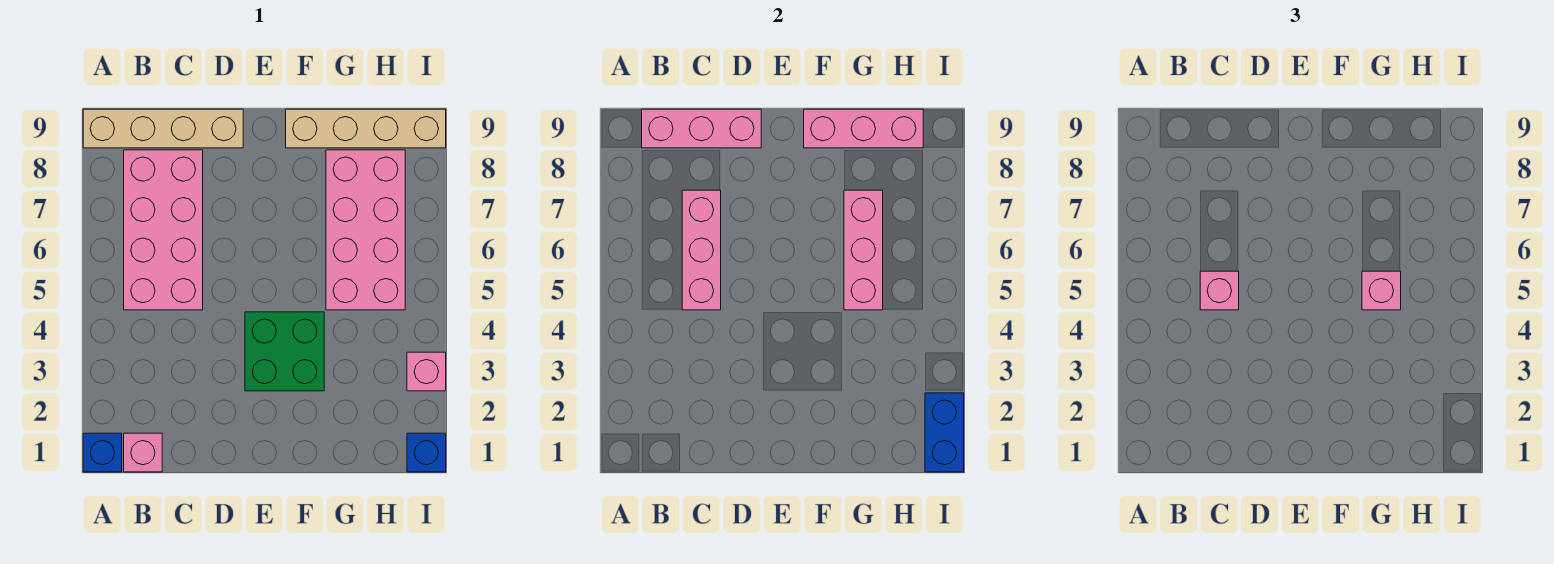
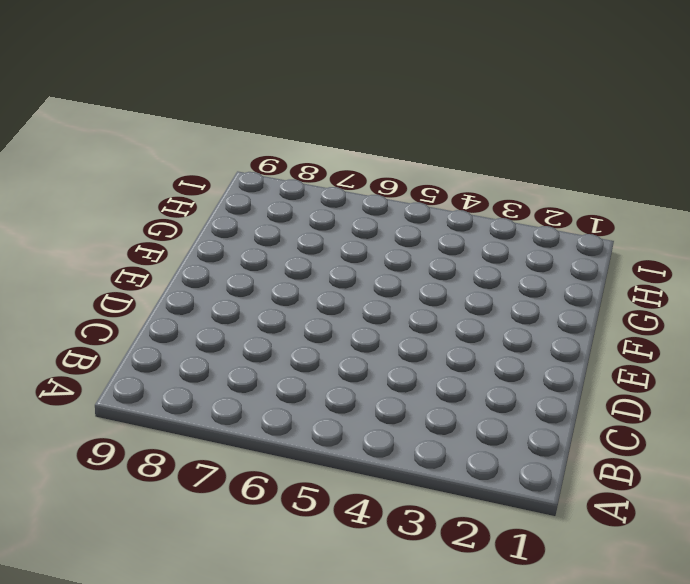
none -> blue 1x1 brick [83,433,122,472]
none -> tan 1x4 brick [83,109,243,148]
none -> pink 1x1 brick [124,433,162,472]

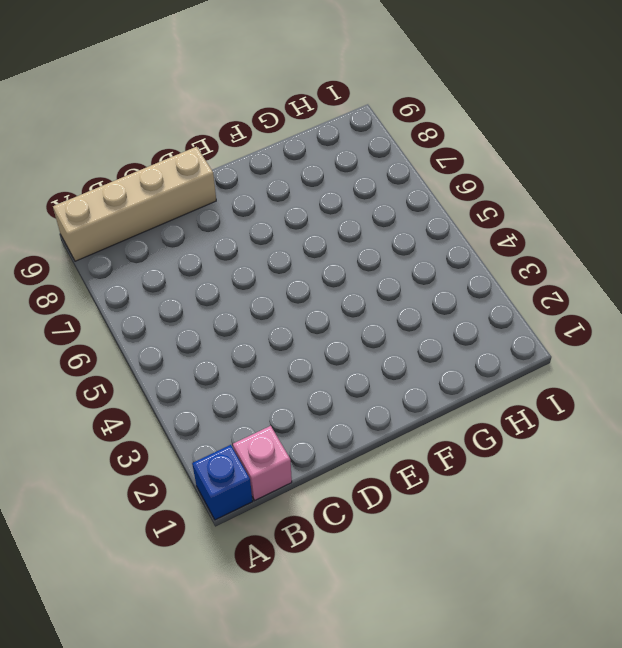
none -> pink 2x4 brick [124,150,203,310]
none -> green 2x2 brick [245,312,324,391]
none -> tan 1x4 brick [286,109,446,148]

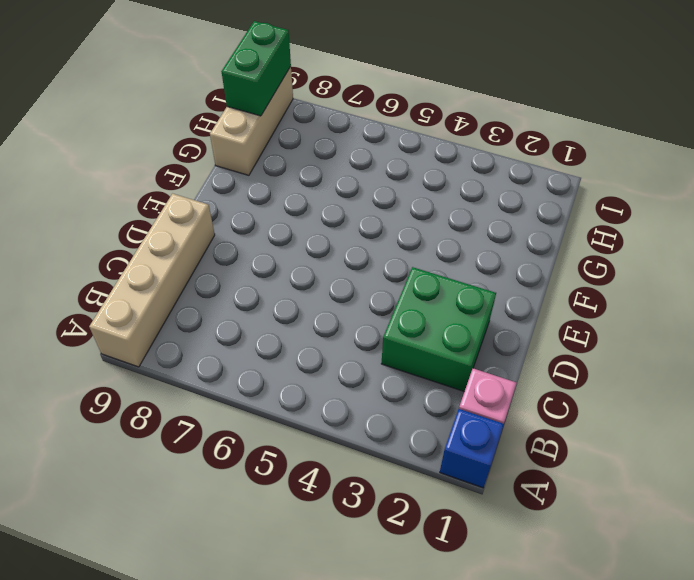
green 2x2 brick [381,267,496,392] -> green 2x2 brick moved to [245,312,324,391]
tan 1x3 brick [210,67,293,175] -> tan 1x4 brick [286,109,446,148]
green 1x2 brick [221,21,291,116] -> pink 1x3 brick [804,109,923,148]
none -> pink 2x4 brick [124,150,203,310]
none -> pink 2x4 brick [326,150,405,310]
none -> blue 1x1 brick [407,433,446,472]

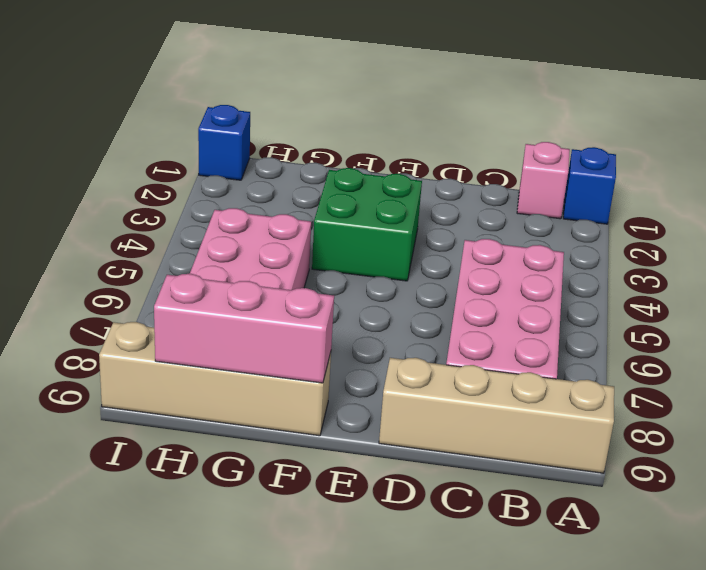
none -> pink 1x1 brick [407,352,446,391]
none -> pink 1x3 brick [642,109,761,148]
none -> pink 1x3 brick [682,190,721,310]

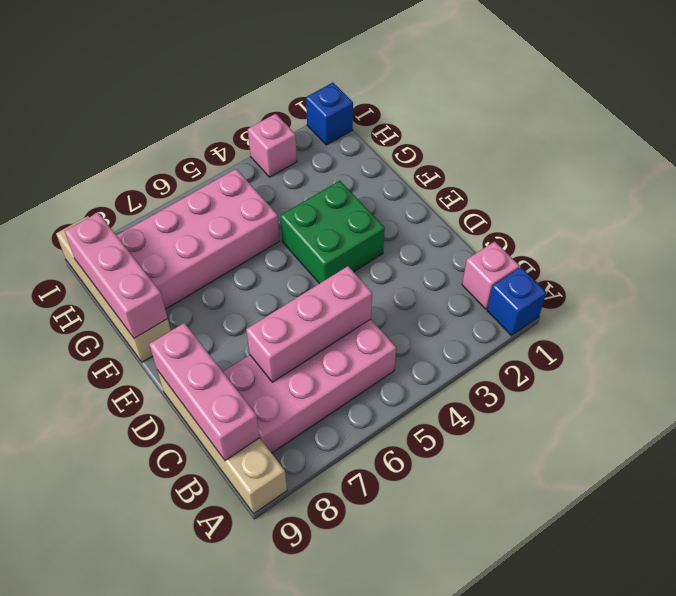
none -> pink 1x3 brick [844,190,883,310]
none -> blue 1x2 brick [925,393,964,472]
none -> pink 1x1 brick [1200,271,1239,310]

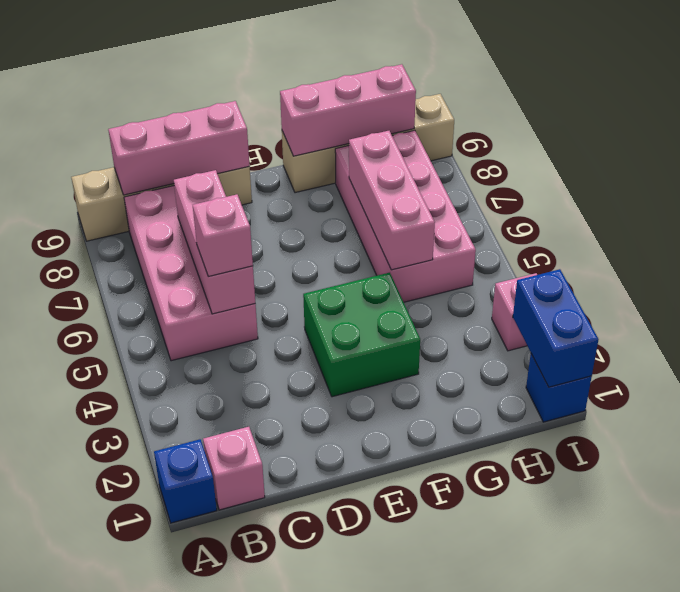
none -> pink 1x1 brick [1362,271,1401,310]

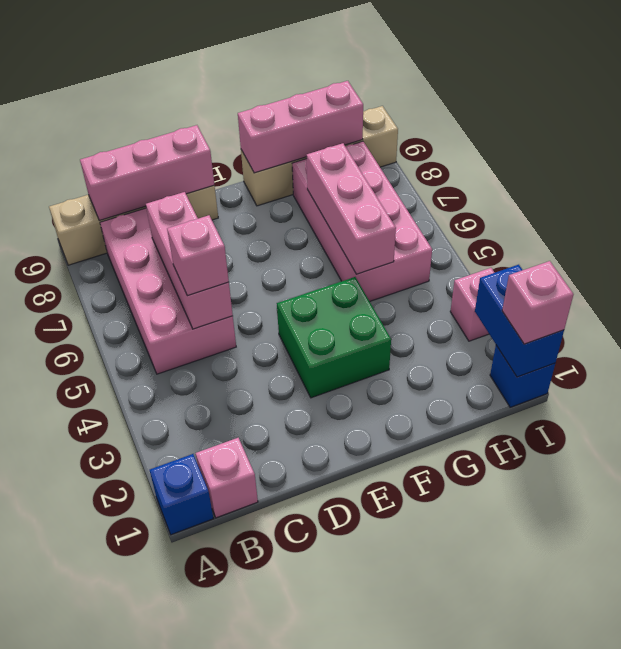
pink 1x1 brick [502,261,574,344] -> pink 1x1 brick moved to [1362,271,1401,310]

